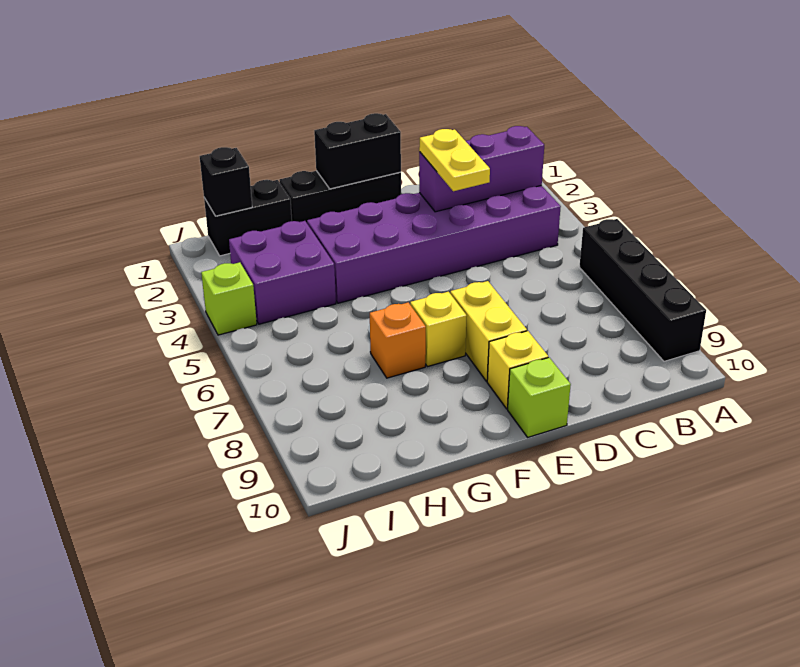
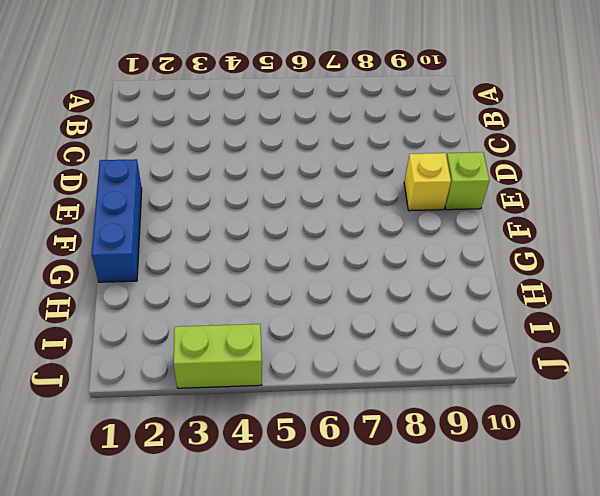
blue 1x3 brick [92,159,142,282] -> black 1x3 brick [280,171,401,223]
lime 1x2 brick [174,324,262,388] -> lime 1x1 brick [201,262,257,335]
none -> black 1x4 brick [579,219,706,361]
none -> purple 2x6 brick [307,186,561,303]
none -> yellow 1x2 brick [450,281,527,381]

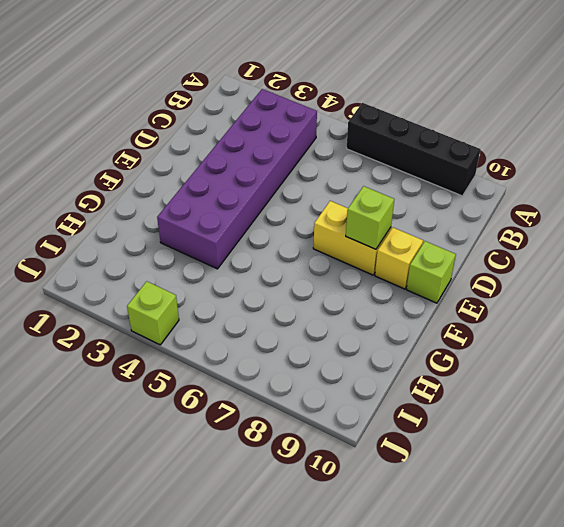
lime 1x1 brick [346,186,394,249] -> none
none -> black 1x3 brick [280,171,401,223]
none -> yellow 1x1 brick [410,292,467,367]
none -> orange 1x1 brick [370,302,426,378]

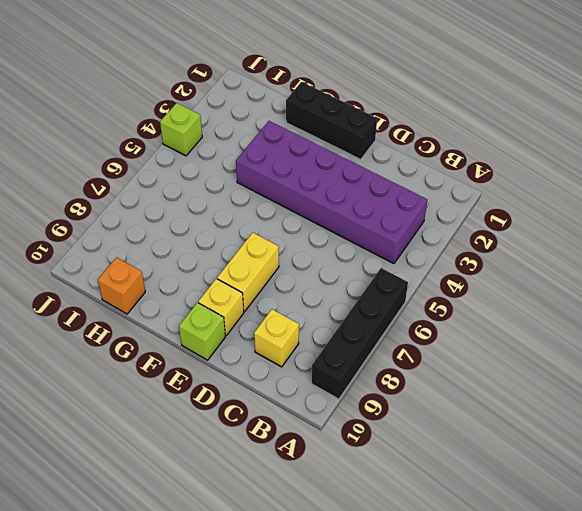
yellow 1x1 brick [254,309,299,367] -> yellow 1x1 brick moved to [410,292,467,367]
orange 1x1 brick [98,257,145,314] -> orange 1x1 brick moved to [370,302,426,378]
none -> black 1x2 brick [204,180,292,256]
none -> purple 2x2 brick [229,221,336,324]
none -> purple 1x3 brick [419,126,544,212]

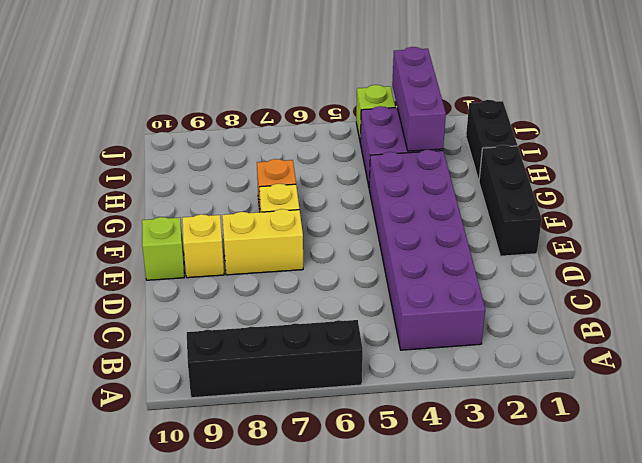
purple 1x3 brick [392,47,446,151] -> purple 1x3 brick moved to [419,126,544,212]
none -> black 1x2 brick [314,113,401,189]
none -> black 1x1 brick [200,147,252,216]
none -> yellow 1x2 plate [419,129,490,191]

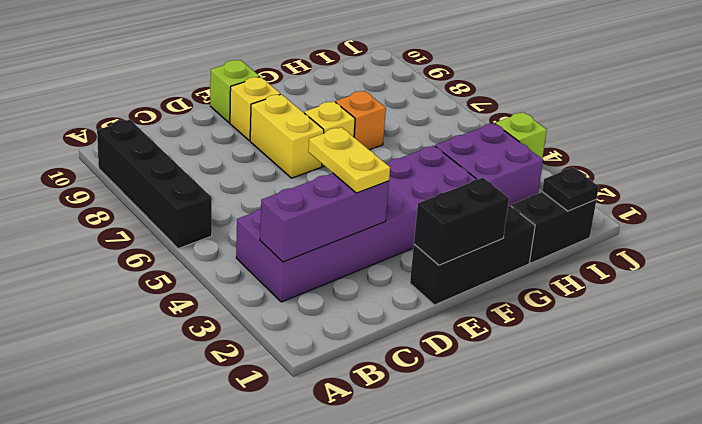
black 1x1 plate [542,167,599,211] -> black 1x1 brick [200,147,252,216]

